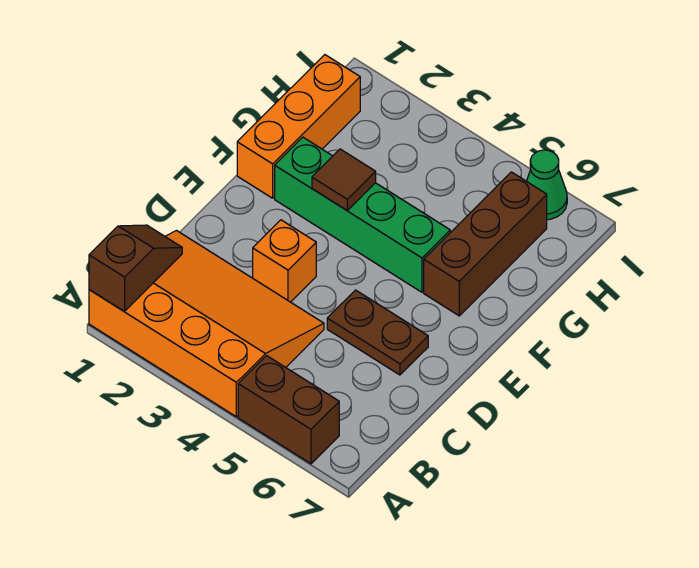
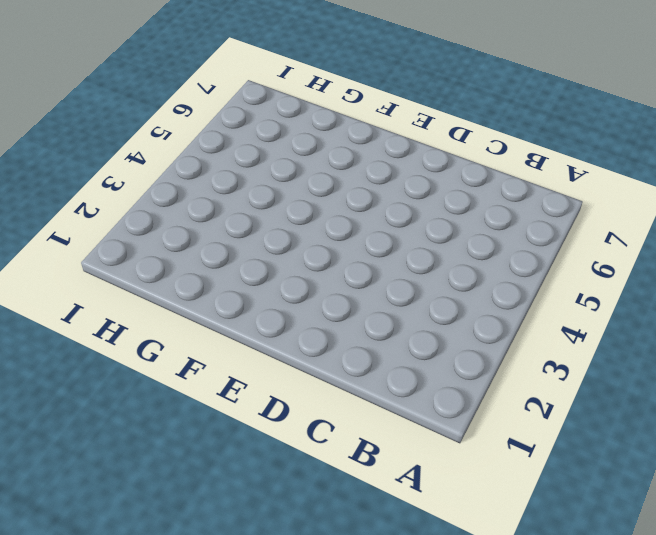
none -> orange 3x4 slope [89,231,324,417]
none -> brown 1x2 brick [238,356,339,464]

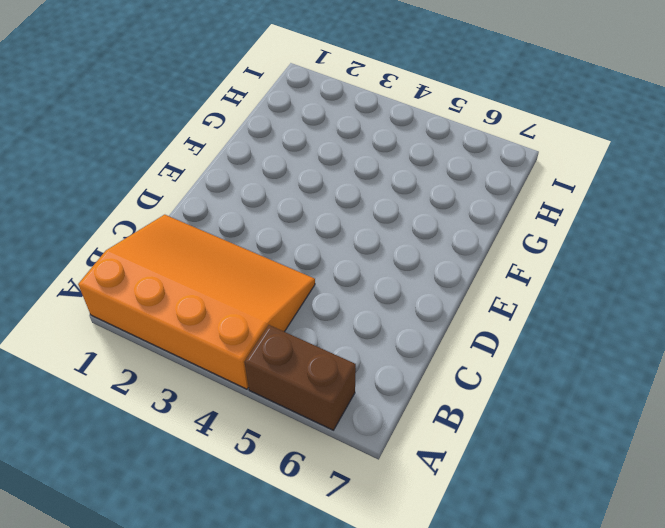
none -> orange 1x1 brick [253,220,316,302]
none -> brown 1x2 plate [327,290,428,375]

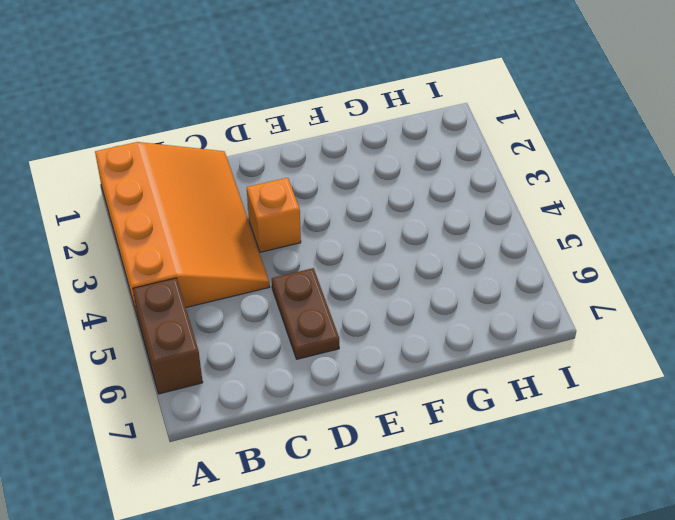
none -> orange 1x3 brick [237,55,360,198]
none -> green 1x4 brick [275,137,450,292]

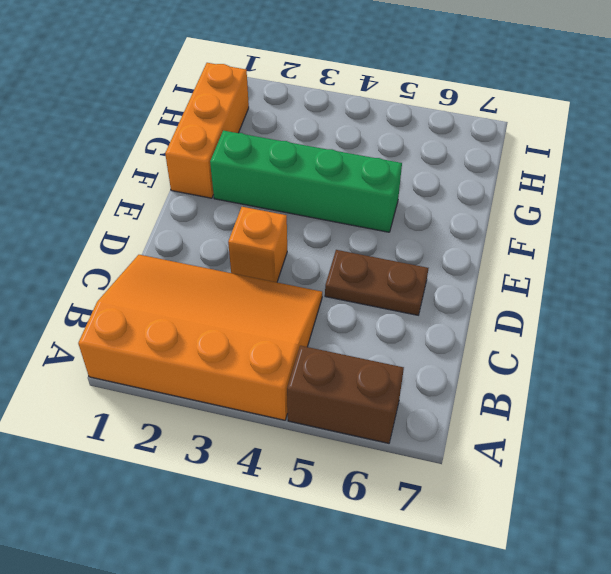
none -> brown 1x3 brick [424,172,547,316]
none -> green 1x1 cone [527,150,567,220]

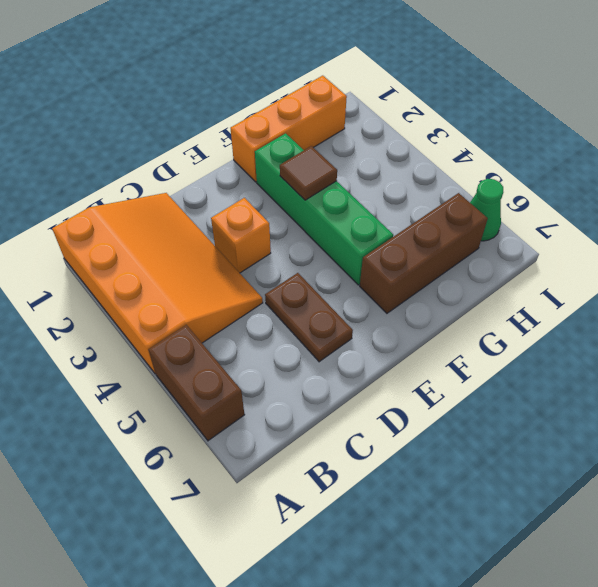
none -> brown 1x2 slope [89,225,182,311]

